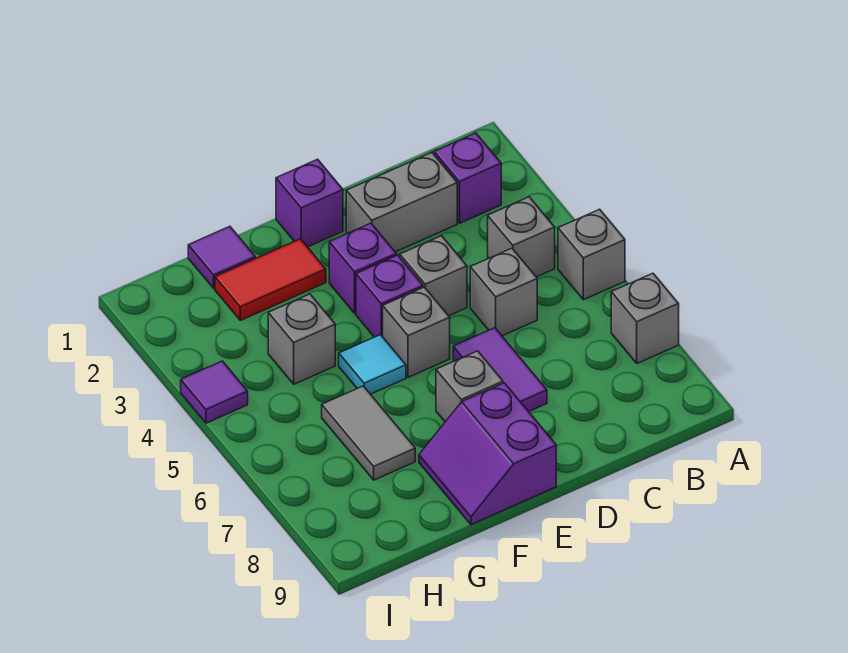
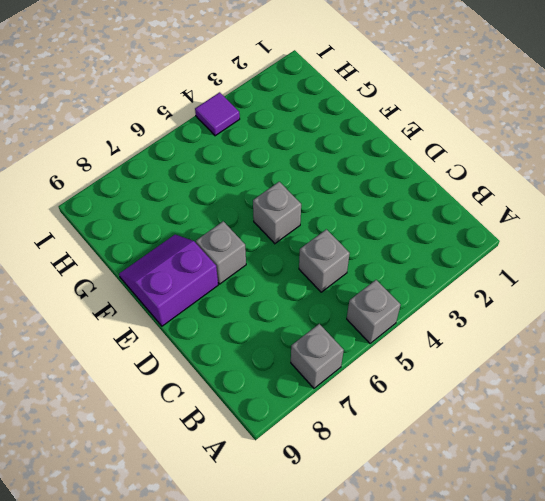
none -> purple 1x1 brick [434,133,501,223]
none -> grey 1x1 brick [488,197,555,277]
none -> grey 1x2 brick [346,153,457,252]

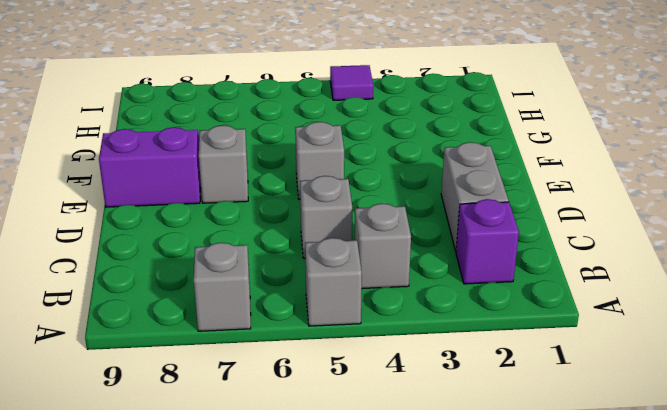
none -> grey 1x1 brick [400,236,467,316]
none -> purple 1x2 tile [453,328,547,412]
none -> purple 1x1 brick [276,159,343,247]

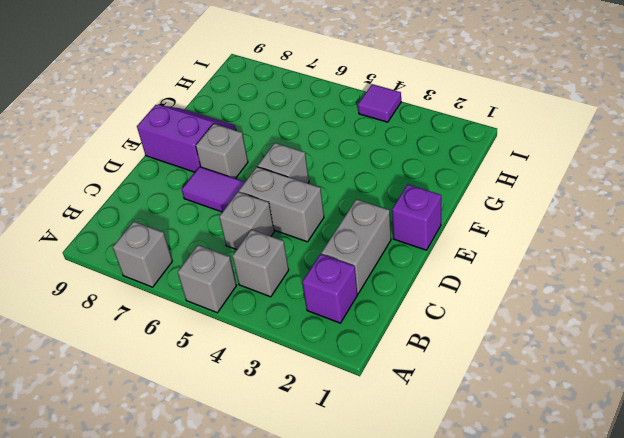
grey 1x2 brick [239,167,324,242] -> grey 1x1 brick [400,236,467,316]
none -> purple 1x1 brick [329,223,396,313]
none -> purple 1x1 brick [356,255,423,337]
none -> red 1x2 tile [215,239,326,320]

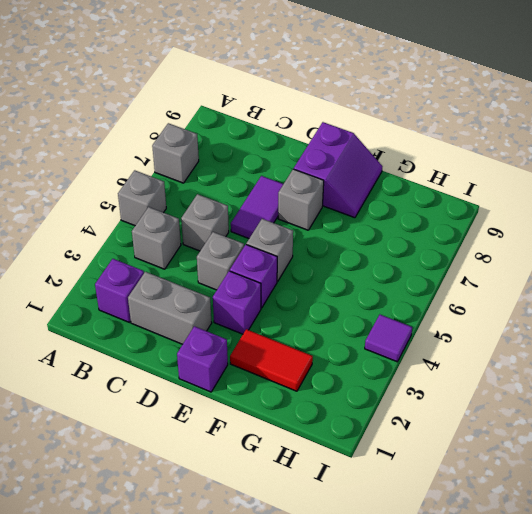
none -> cyan 1x1 tile [339,335,406,394]
none -> purple 1x1 tile [188,226,255,288]
none -> grey 1x1 brick [268,294,335,384]

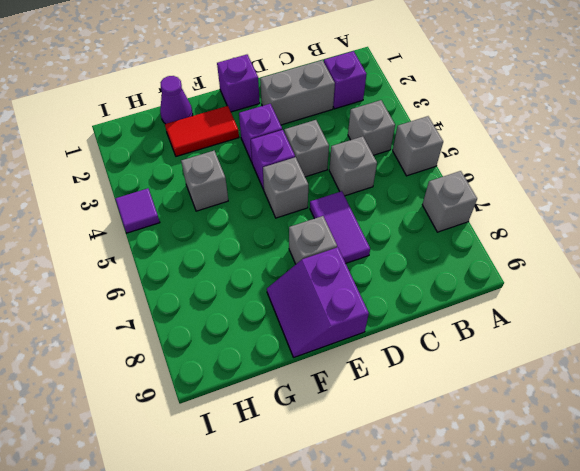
purple 1x1 cone [160,76,193,124] -> purple 1x1 tile [188,226,255,288]
none -> cyan 1x1 tile [339,335,406,394]
none -> grey 1x2 tile [322,386,415,480]

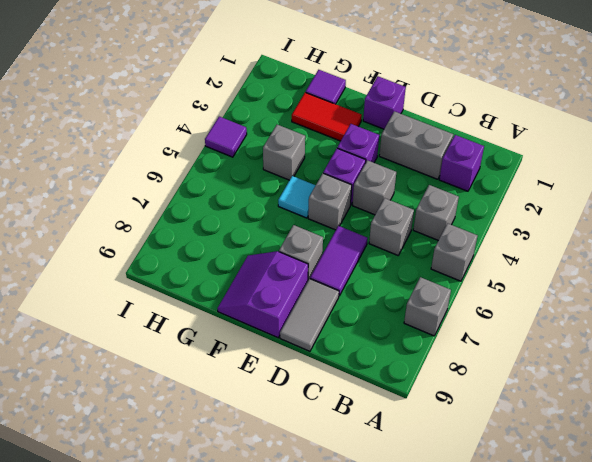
grey 1x2 tile [280,279,339,351] -> grey 1x2 tile moved to [322,386,415,480]

